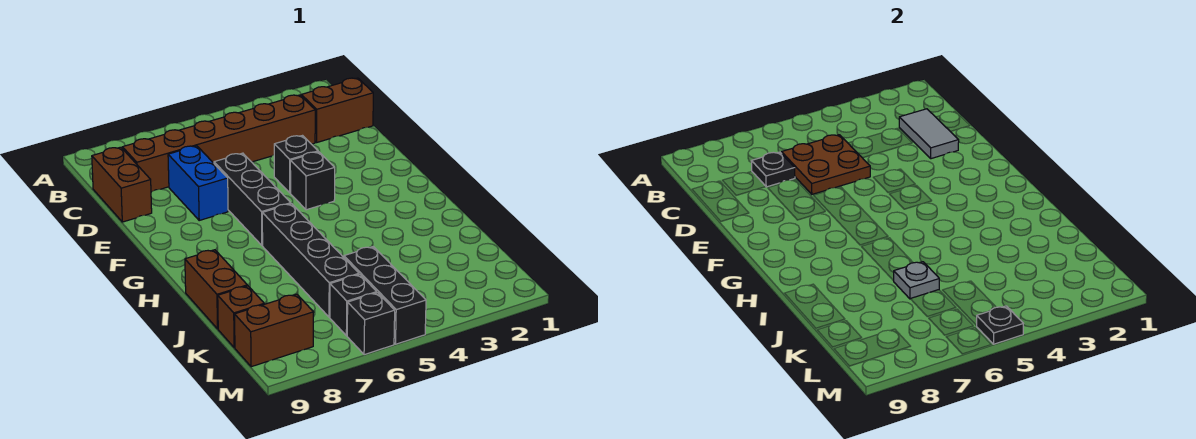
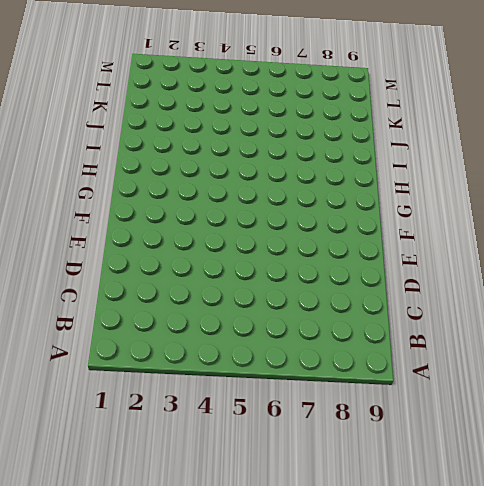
none -> brown 1x2 brick [301,78,373,142]
none -> brown 1x6 brick [122,95,315,192]
none -> brown 1x2 brick [92,147,152,222]

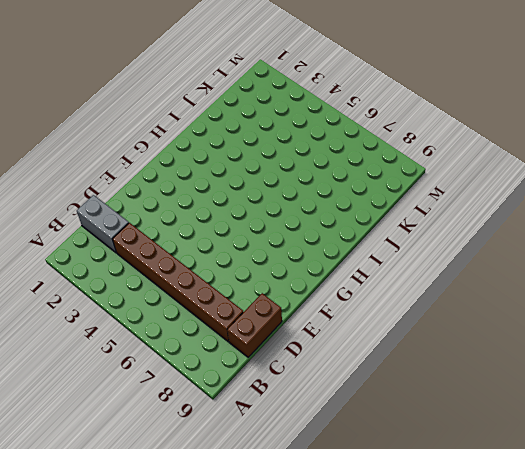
grey 1x2 brick [77,195,129,253] -> brown 1x2 brick [301,78,373,142]
none -> blue 1x2 brick [168,146,228,220]
none -> black 1x1 brick [274,136,318,193]
none -> black 1x3 brick [214,153,291,245]

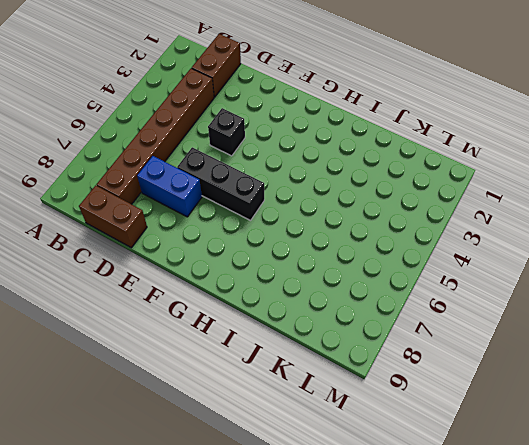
none -> black 1x1 brick [290,152,335,210]
none -> black 1x4 brick [262,204,359,317]
none -> brown 1x2 brick [185,250,247,329]

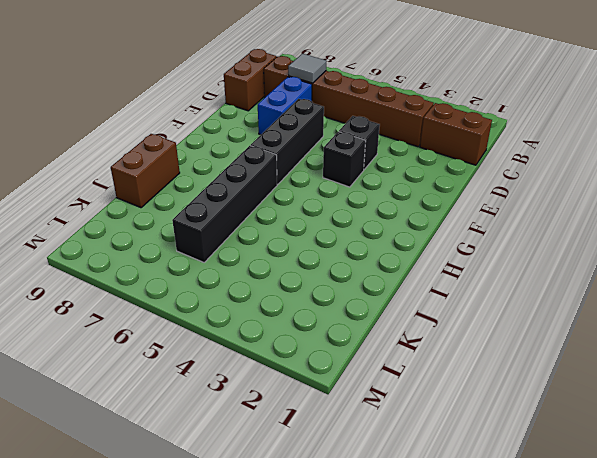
grey 1x1 tile [288,54,326,83] -> black 1x1 plate [751,152,795,187]
none -> black 1x3 brick [344,247,426,344]
none -> brown 1x1 brick [218,286,264,348]
none -> black 1x1 brick [330,274,377,336]

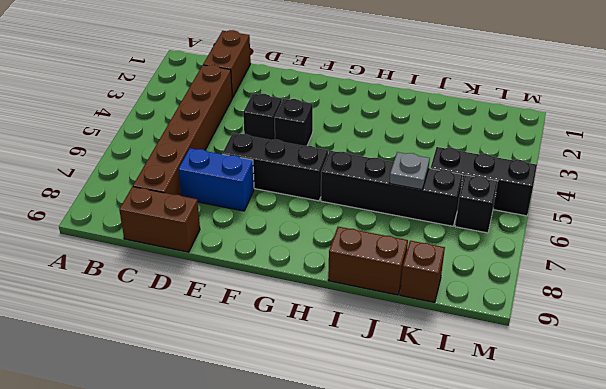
none -> brown 1x2 brick [235,294,314,367]
none -> black 1x1 brick [347,293,395,355]
none -> grey 1x2 tile [899,109,959,159]

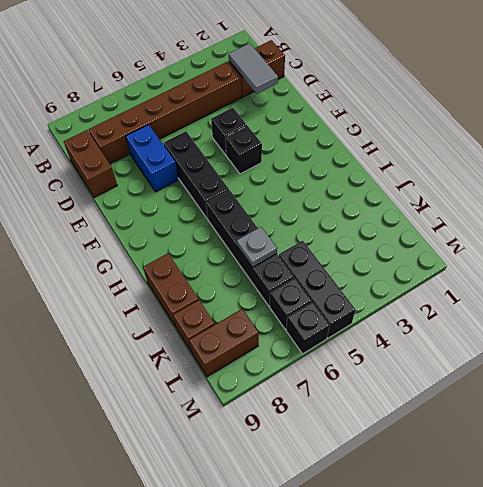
none -> brown 2x2 plate [782,135,870,194]
none -> black 1x1 plate [751,152,795,187]
none -> black 1x1 plate [977,306,1023,344]

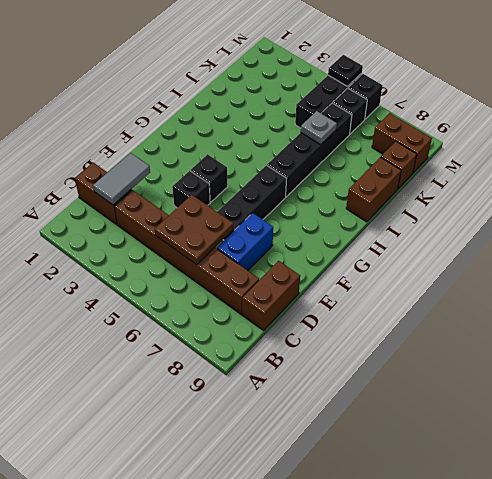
none -> black 1x1 plate [751,152,795,187]

